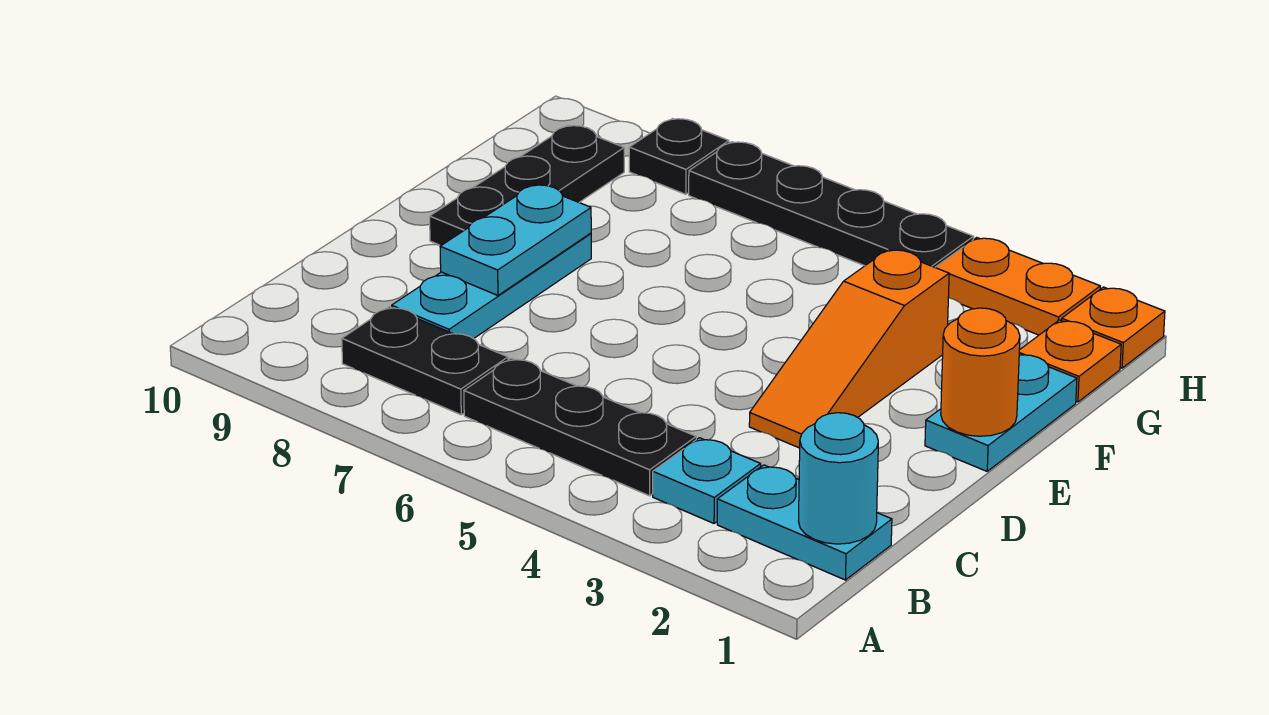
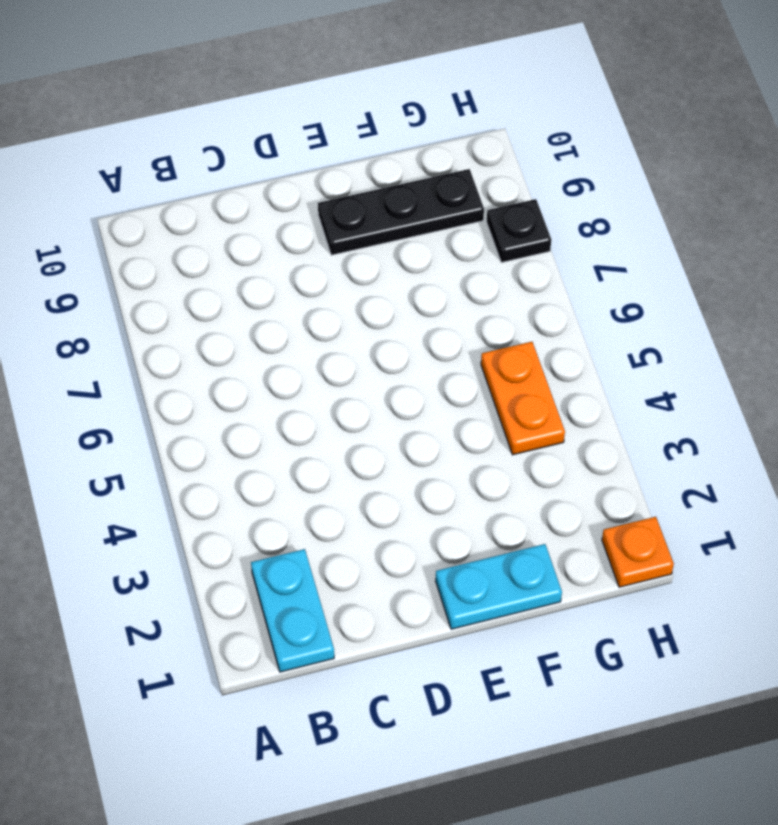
orange 1x2 plate [481,342,565,455] -> orange 1x2 plate moved to [935,237,1100,335]
none -> cyan 1x1 plate [653,438,761,523]
none -> black 1x3 plate [464,358,696,496]
none -> black 1x2 plate [342,307,508,415]

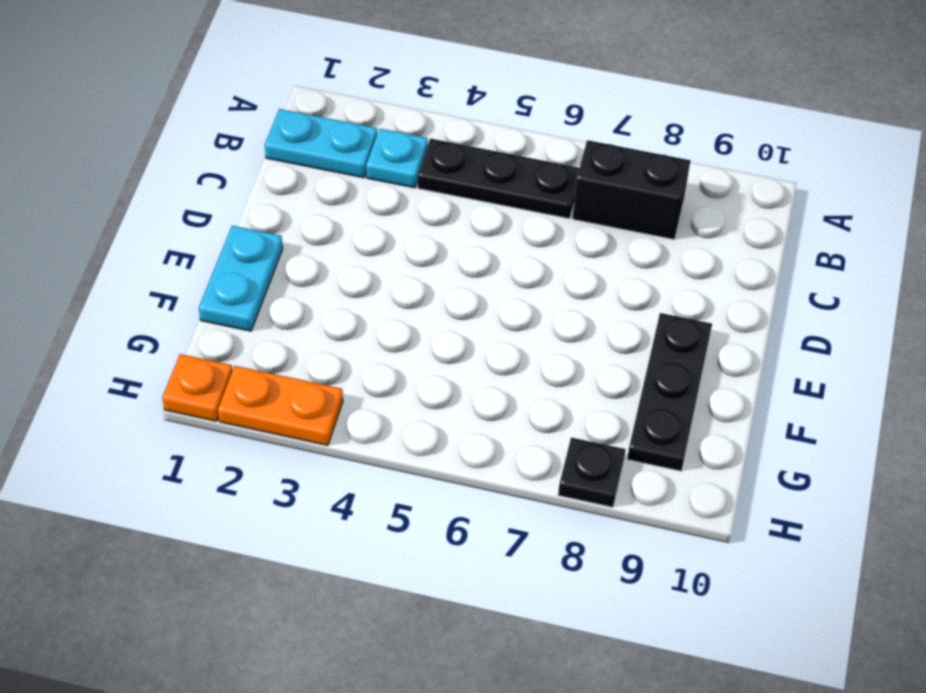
black 1x2 brick [572,140,691,239] -> black 1x2 plate [342,307,508,415]
none -> cyan 1x3 plate [392,233,591,339]
none -> orange 1x3 slope [749,249,949,448]
none -> orange 1x1 plate [1019,320,1121,402]

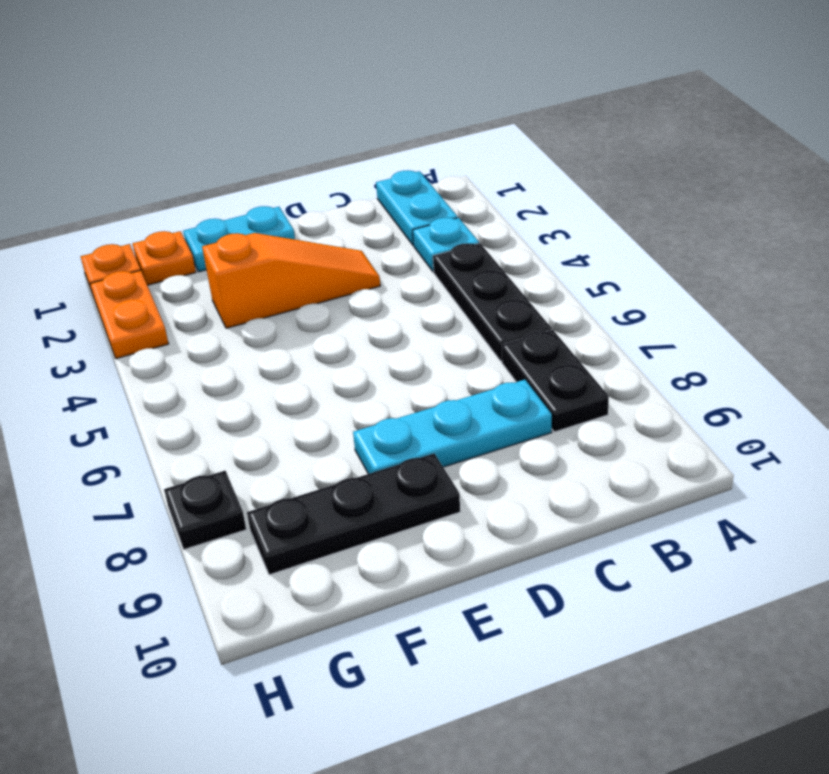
none -> black 1x4 plate [689,142,974,267]
none -> cyan 1x1 round brick [799,413,878,544]
none -> cyan 1x2 plate [440,185,591,295]

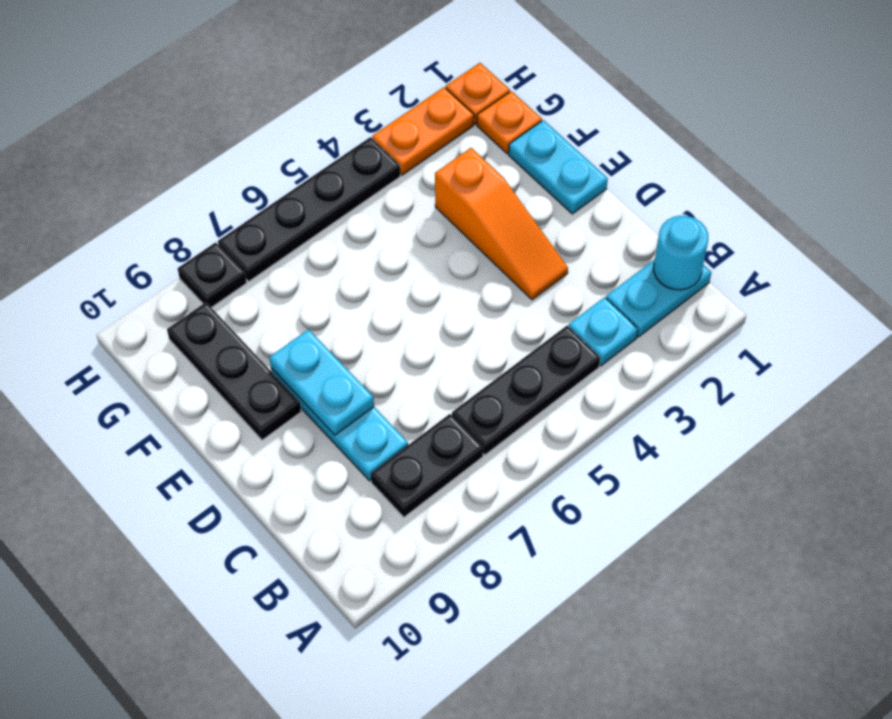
none -> orange 1x1 round brick [941,308,1020,436]

